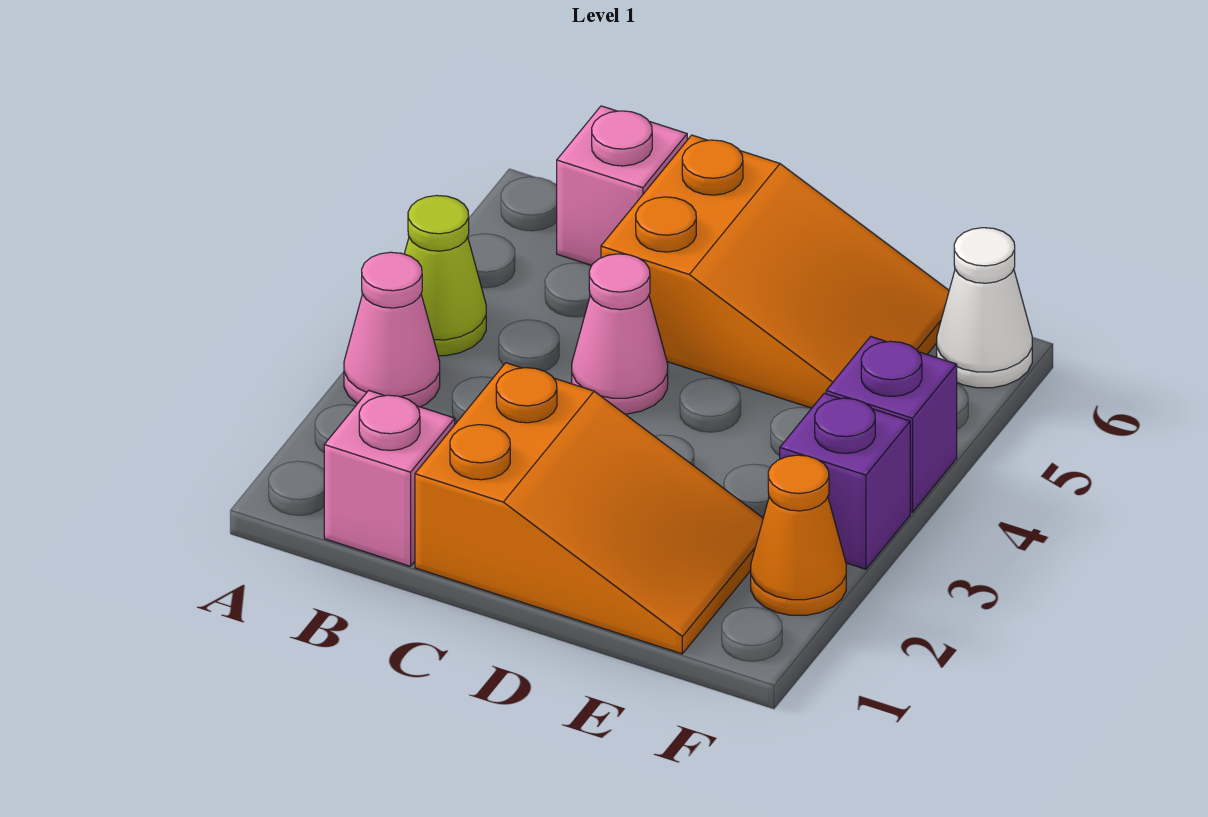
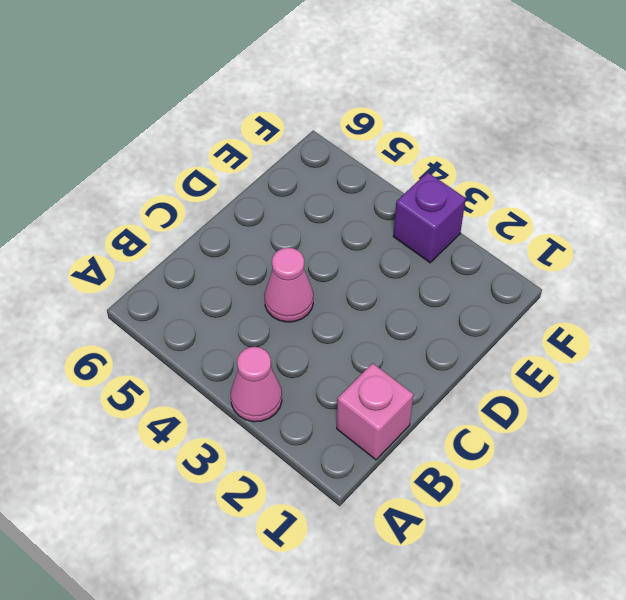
none -> lime 1x1 cone [404,196,486,356]
none -> pink 1x1 brick [557,106,687,265]

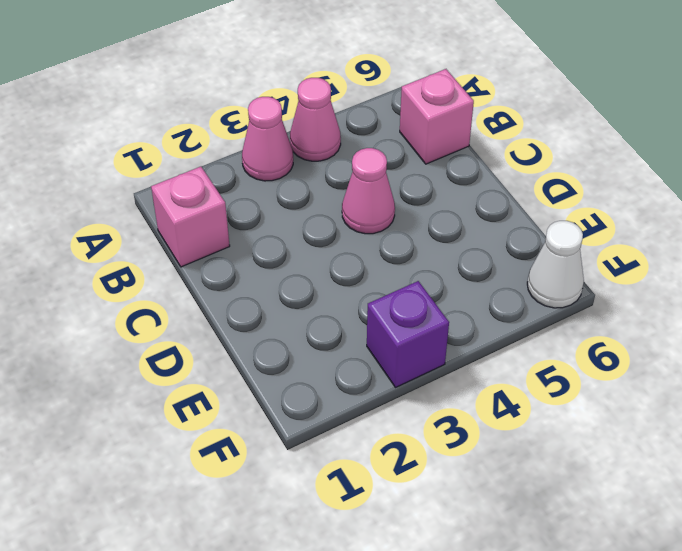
pink 1x1 cone [290,78,341,161] -> lime 1x1 cone [404,196,486,356]
none -> orange 2x3 slope [415,363,763,654]
none -> orange 2x3 slope [601,135,949,408]

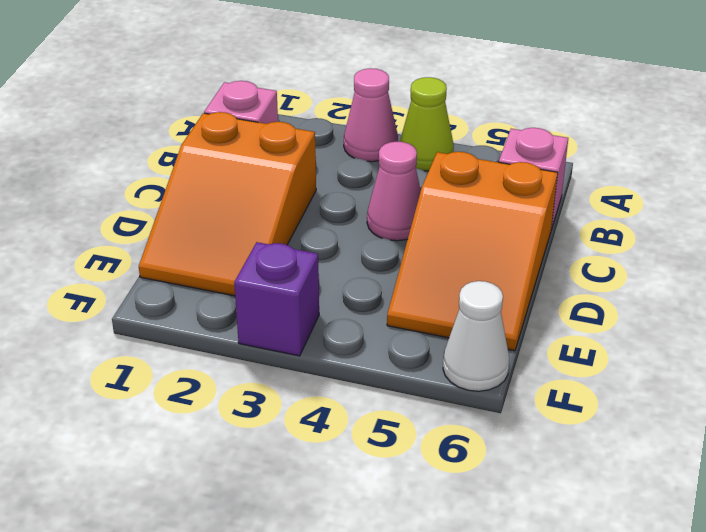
none -> orange 1x1 cone [751,455,846,615]
none -> purple 1x1 brick [826,336,957,512]

